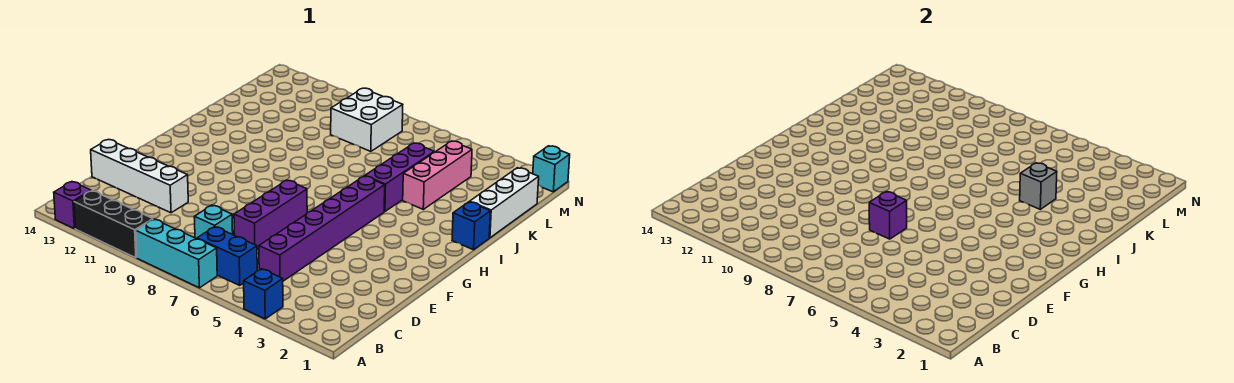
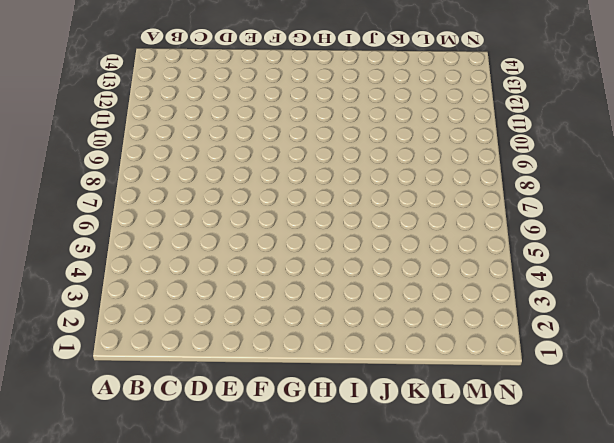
none -> blue 1x1 brick [244,269,283,319]
none -> cyan 1x3 brick [136,219,217,288]
none -> black 1x3 brick [74,191,153,258]

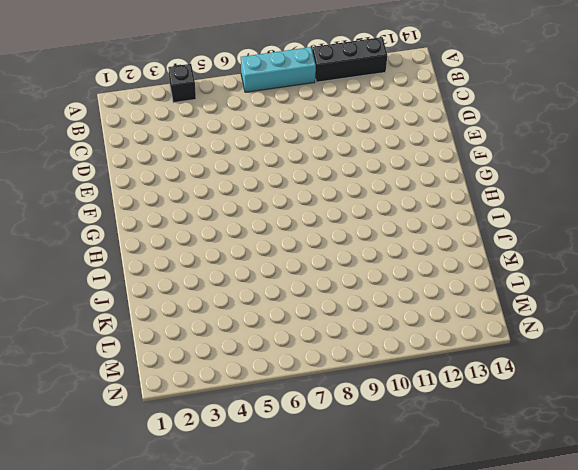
black 1x1 brick [168,64,196,103] -> blue 1x1 brick [244,269,283,319]
none -> purple 1x1 brick [54,182,91,229]
none -> blue 1x2 brick [197,227,257,285]
none -> purple 1x6 brick [259,176,385,281]

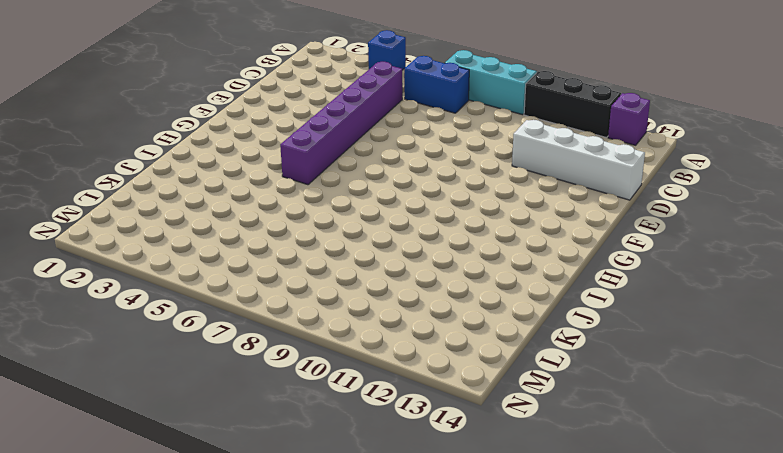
none -> cyan 1x1 brick [194,205,233,239]
none -> purple 1x3 brick [234,180,307,249]
none -> blue 1x1 brick [452,202,490,250]

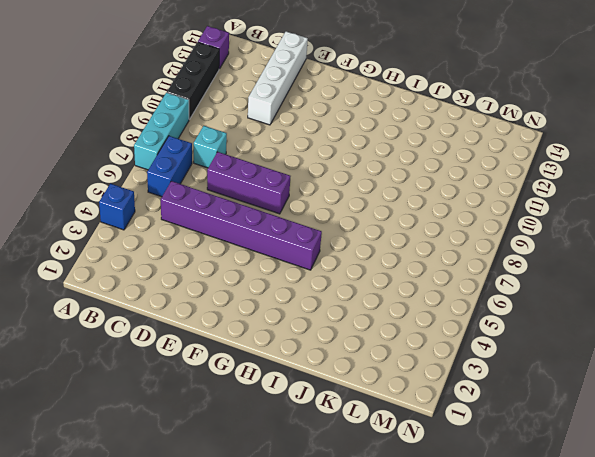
none -> blue 1x1 brick [452,202,490,250]
none -> purple 1x3 brick [365,143,434,211]
none -> white 1x3 brick [470,168,539,238]

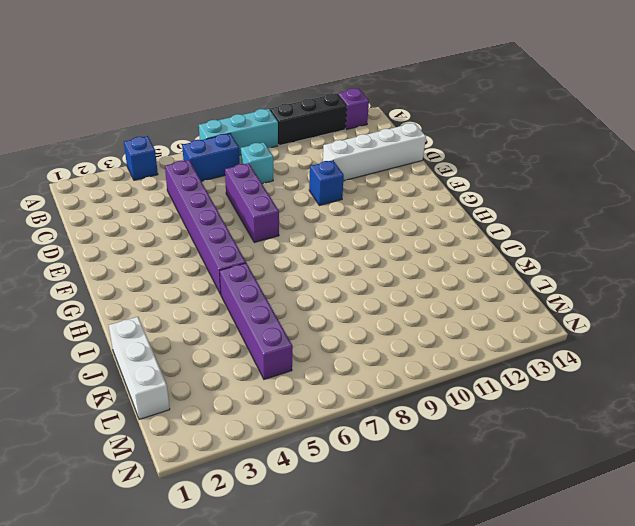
blue 1x1 brick [309,160,344,205] -> blue 1x1 brick moved to [452,202,490,250]
purple 1x4 brick [220,263,293,379] -> purple 1x3 brick [365,143,434,211]
none -> pink 1x3 brick [403,141,472,209]
none -> white 2x2 brick [331,88,403,151]
none -> cyan 1x1 brick [533,146,570,192]

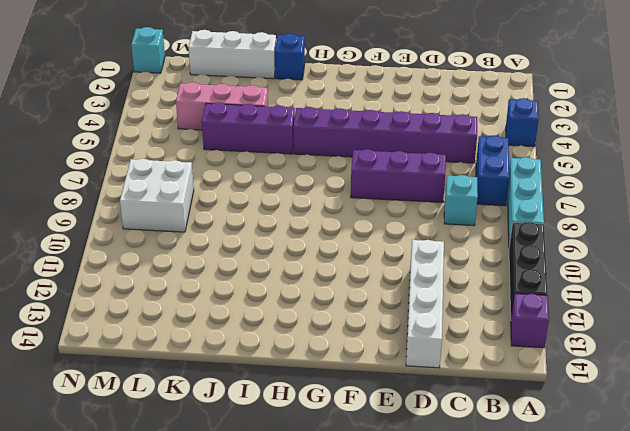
none -> purple 1x1 brick [869,192,907,239]
none -> grey 1x1 brick [1020,163,1057,209]

